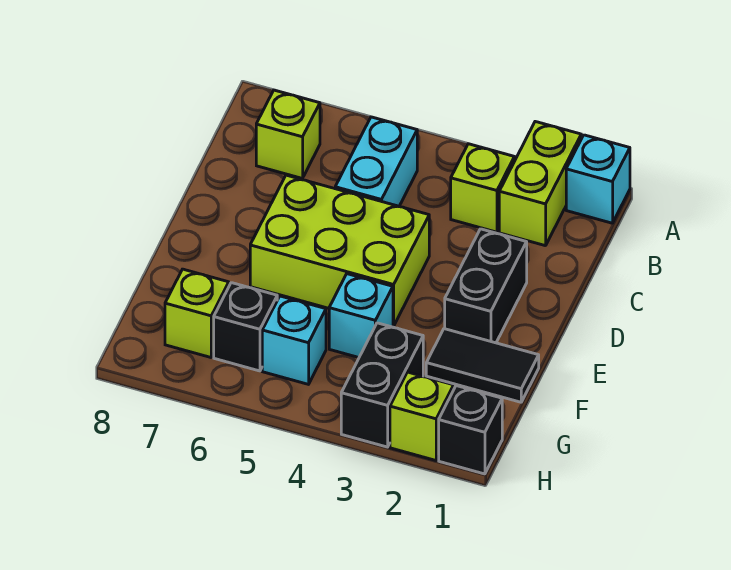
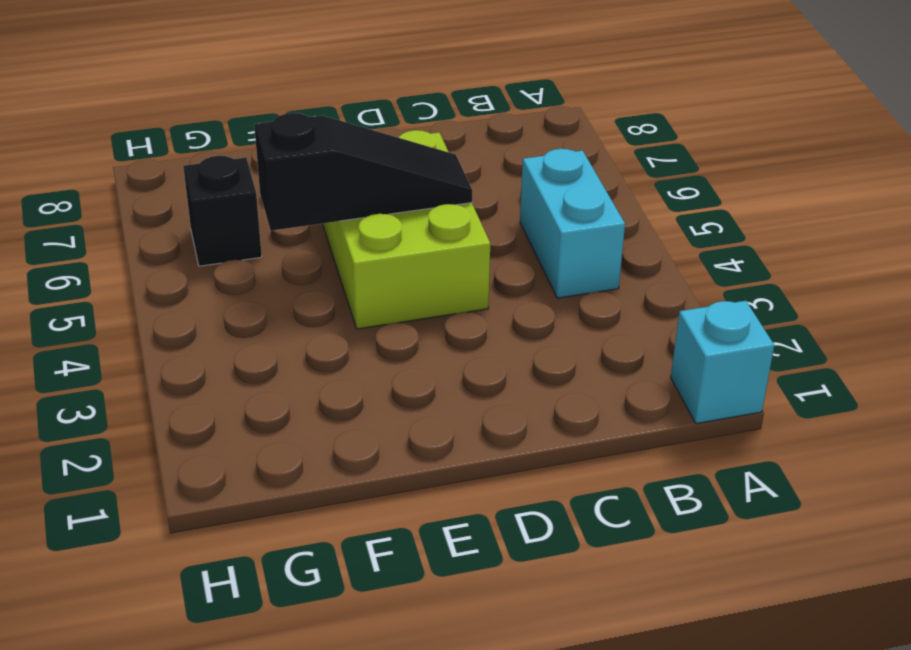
cyan 1x2 brick [520,149,625,298] -> cyan 1x2 brick turned to [335,117,417,206]
black 1x3 slope [254,113,472,231] -> none
none -> lime 1x2 brick [499,122,581,246]
none -> lime 1x1 brick [451,144,514,232]
none -> lime 1x1 brick [256,90,320,178]

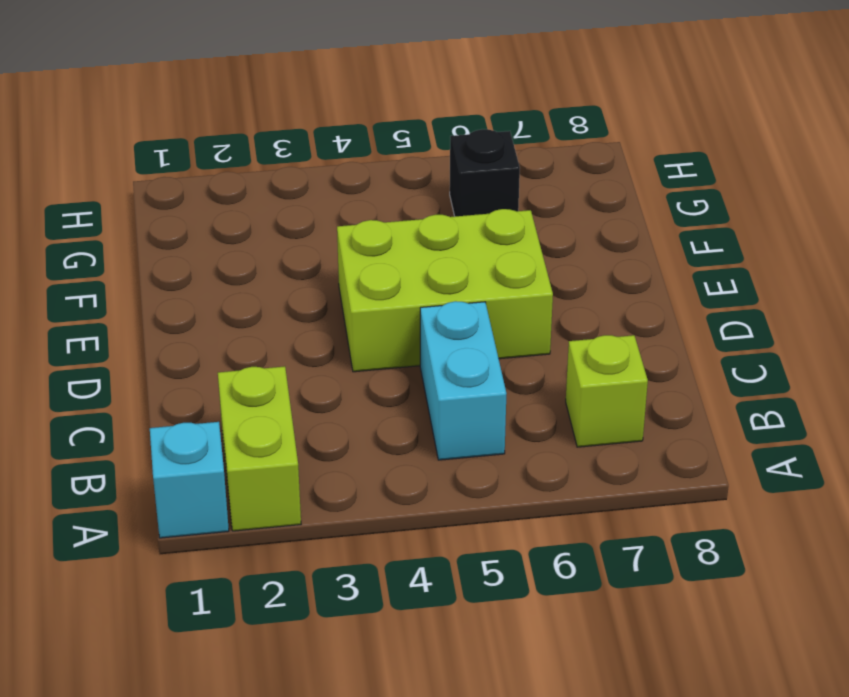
none -> lime 1x1 brick [451,144,514,232]
none -> black 1x2 brick [445,229,527,343]
none -> black 1x2 tile [426,329,539,402]

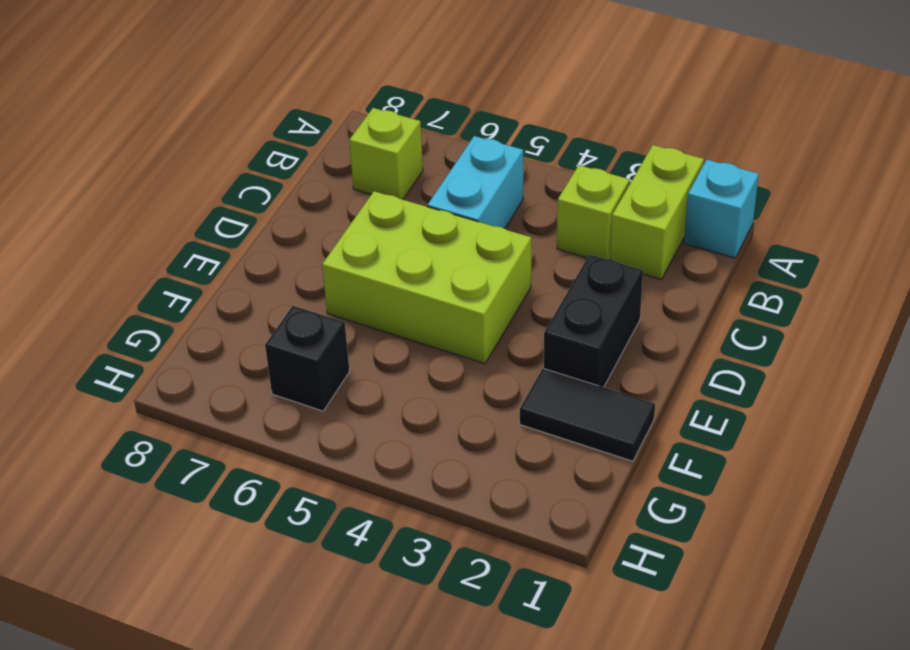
none -> cyan 1x1 brick [329,274,393,357]
none -> black 1x2 brick [341,323,423,447]
none -> cyan 1x1 brick [262,296,326,384]

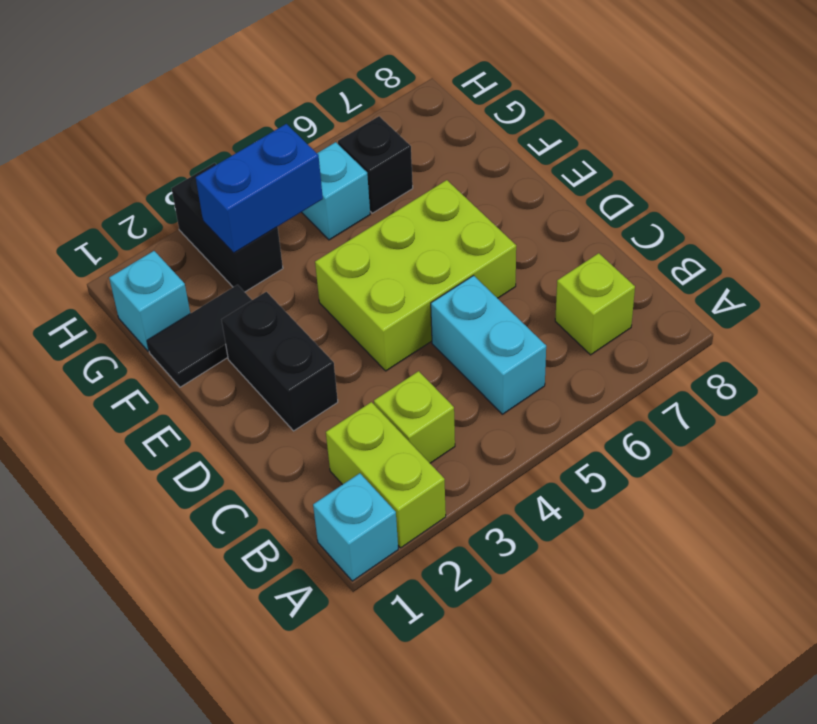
cyan 1x1 brick [109,251,190,351] -> cyan 1x1 brick moved to [329,274,393,357]
blue 1x2 brick [196,124,323,253] -> none
none -> lime 1x1 brick [165,269,229,357]
none -> black 1x1 brick [439,386,502,474]
none -> lime 1x1 brick [390,372,454,460]

